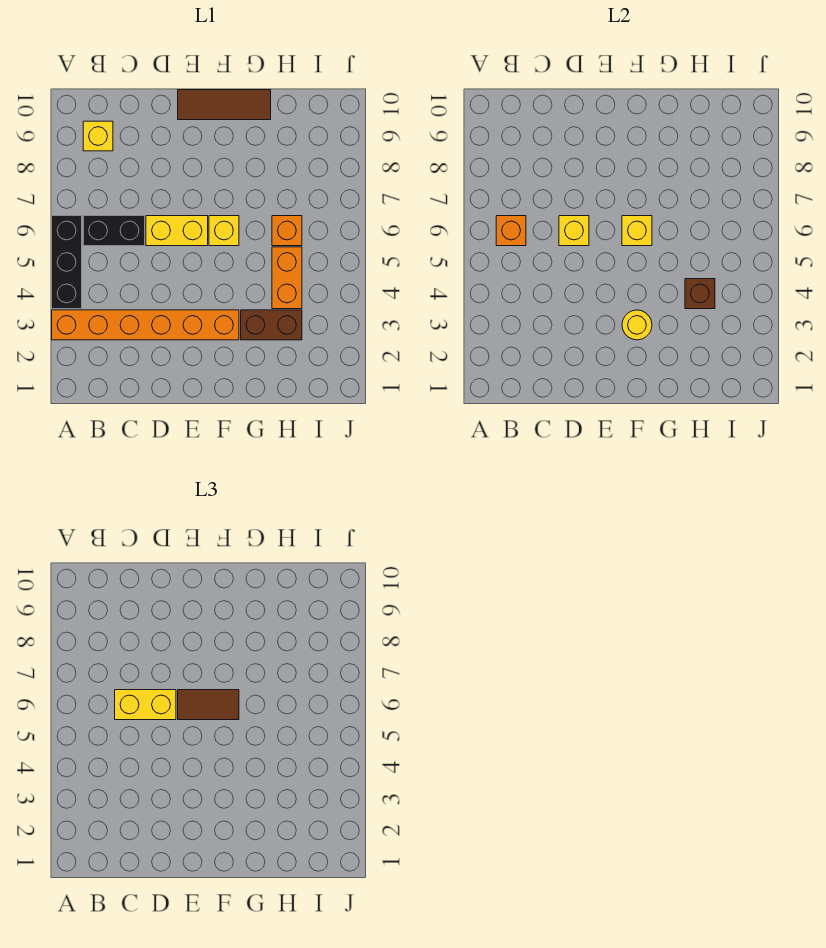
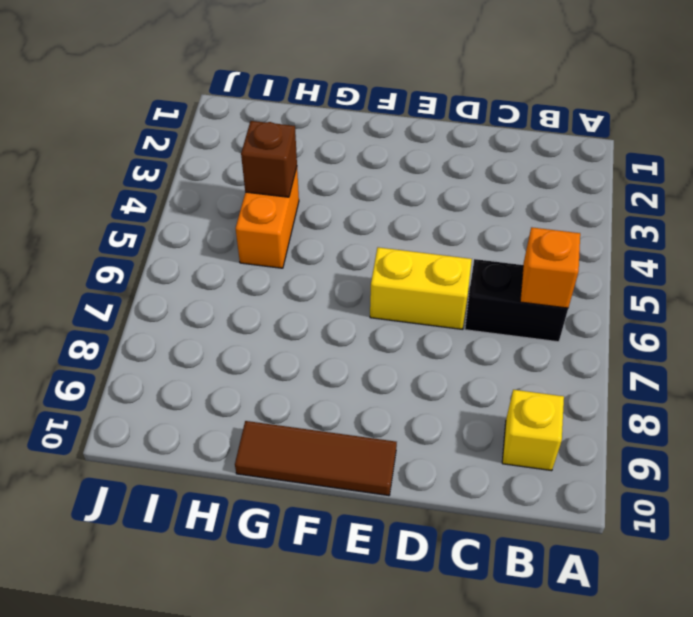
none -> orange 1x6 brick [52,310,239,340]
none -> black 1x3 brick [52,216,82,309]
none -> yellow 1x1 brick [209,216,239,246]

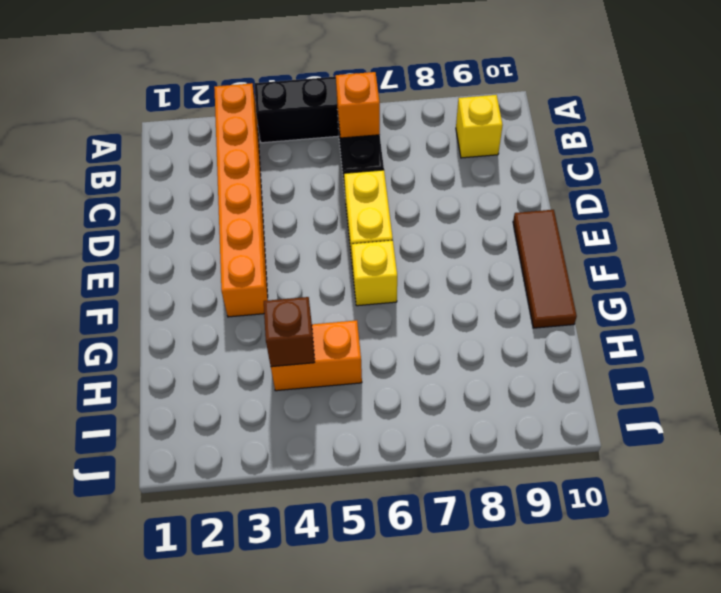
none -> brown 1x2 brick [241,310,302,340]
none -> orange 1x1 brick [272,216,302,246]
none -> yellow 1x1 brick [559,216,589,246]

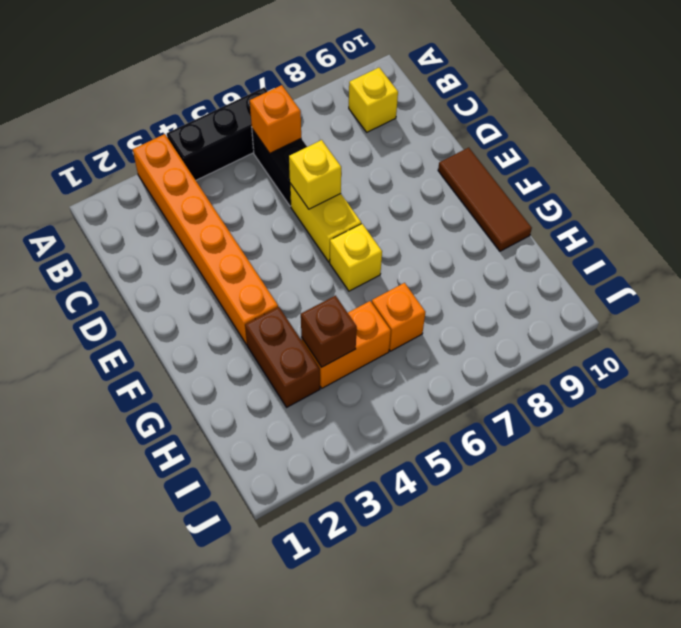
none -> yellow 1x1 round brick [622,310,652,340]
none -> yellow 1x1 brick [622,216,652,246]
none -> yellow 1x2 brick [115,690,176,720]

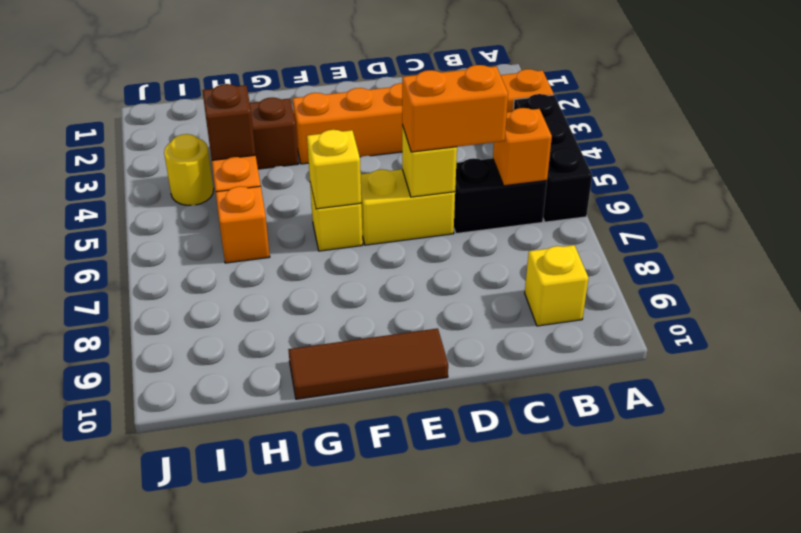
orange 1x2 brick [402,65,508,152] -> yellow 1x2 brick [115,690,176,720]
yellow 1x1 round brick [164,134,214,205] -> yellow 1x1 round brick moved to [622,310,652,340]
none -> brown 1x2 tile [178,690,239,720]

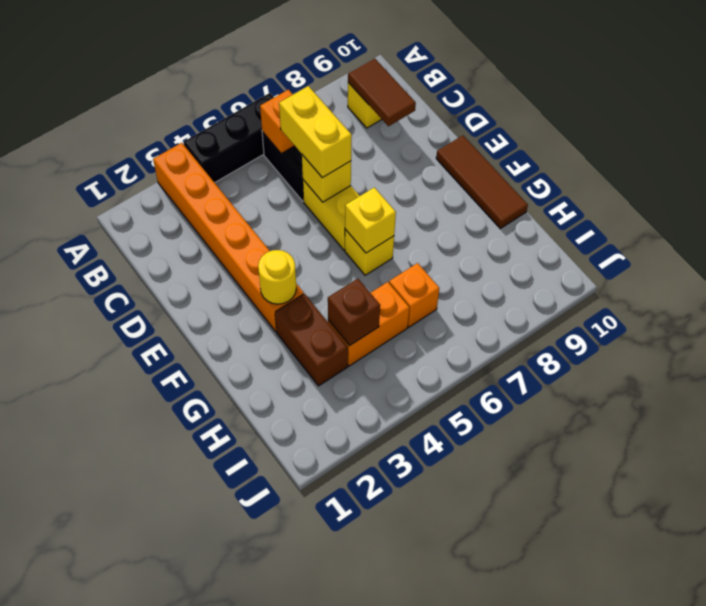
brown 1x2 tile [348,58,416,126] -> brown 1x2 tile moved to [178,690,239,720]

